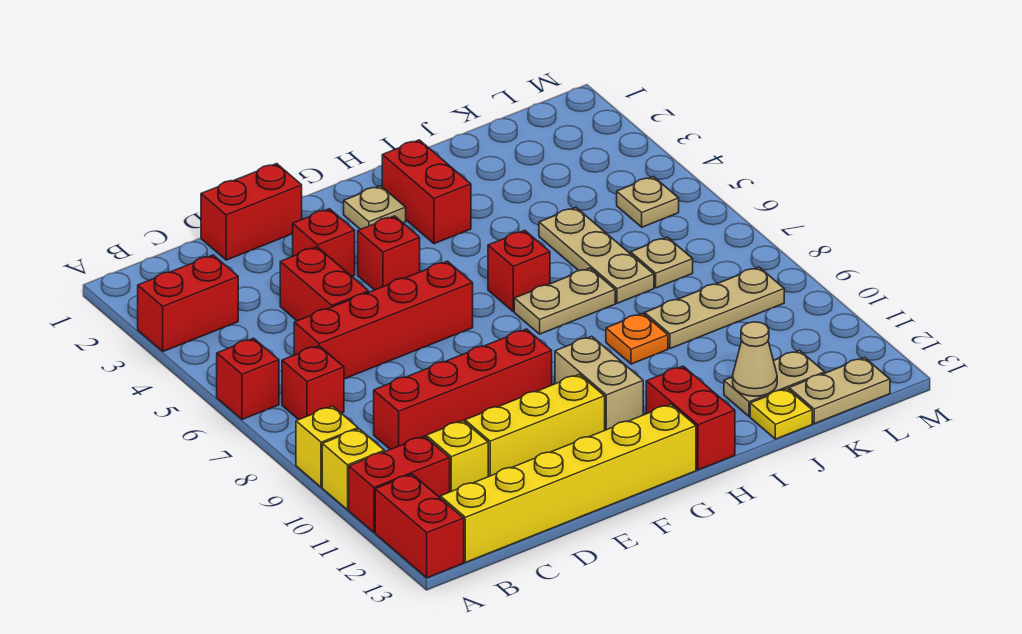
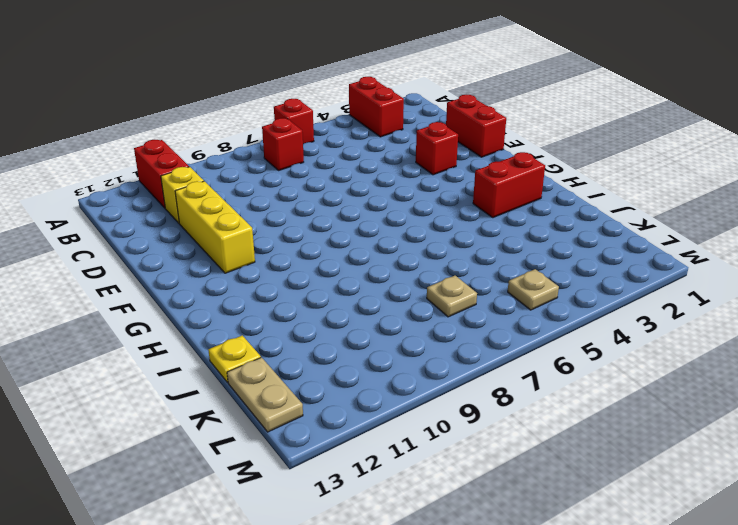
none -> yellow 1x1 brick [296,406,358,487]
none -> yellow 1x1 brick [322,429,384,510]
none -> red 1x2 brick [375,474,464,578]
none -> yellow 1x6 brick [440,404,696,563]

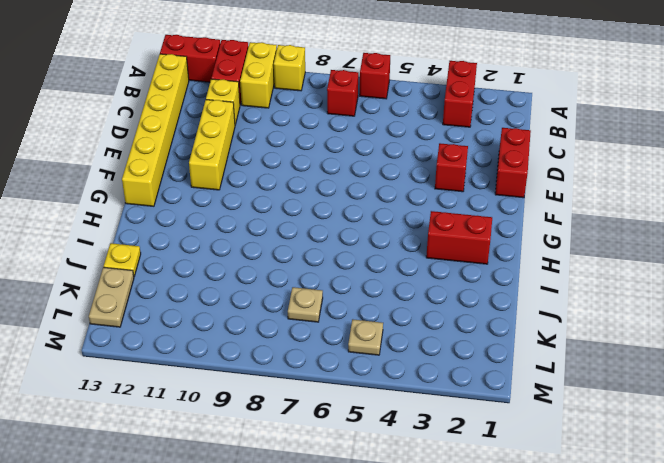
yellow 1x2 brick [240,42,277,108] -> yellow 1x1 brick [322,429,384,510]
none -> red 1x4 brick [294,261,473,379]
none -> red 1x4 brick [374,329,552,449]
none -> red 1x2 brick [280,247,369,321]
none -> red 1x1 brick [358,216,420,290]

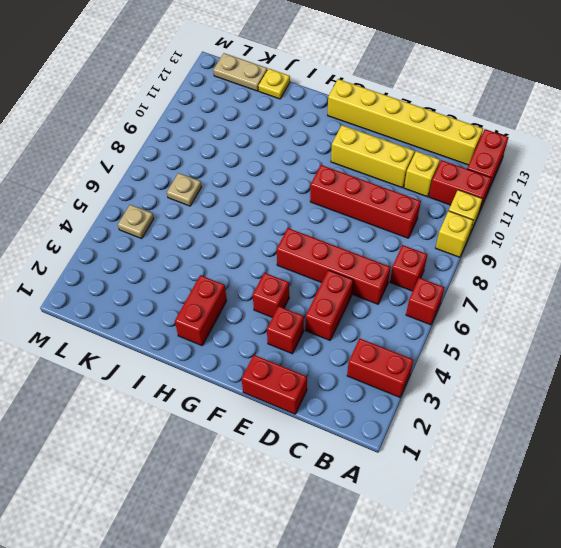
none -> tan 1x1 plate [344,186,406,229]
none -> tan 1x2 brick [555,336,643,430]
none -> red 1x1 brick [488,230,550,311]
none -> tan 1x2 plate [514,268,615,334]

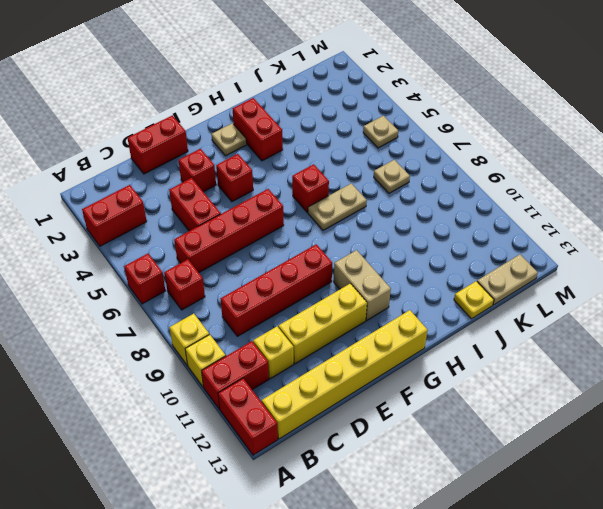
none -> red 1x2 brick [646,366,735,470]
none -> orange 1x1 plate [606,313,668,364]
none -> tan 1x3 plate [539,208,654,303]
none -> tan 1x3 plate [645,267,784,349]

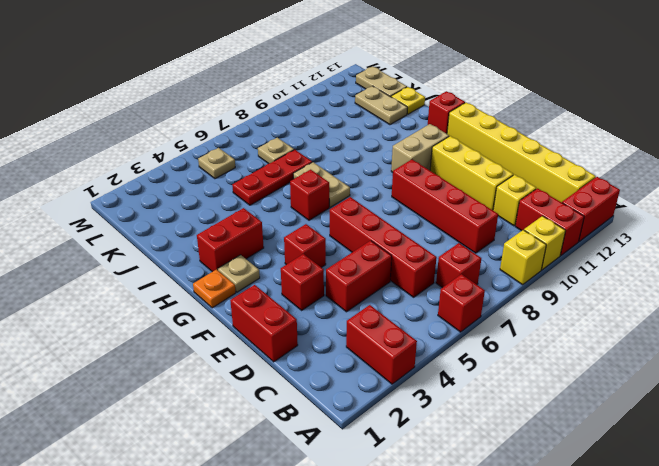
orange 1x1 plate [193,269,236,308] -> orange 1x1 plate moved to [606,313,668,364]
red 1x1 brick [428,91,465,134] -> red 1x2 brick [646,366,735,470]
red 1x3 plate [232,150,312,205] -> tan 1x3 plate [539,208,654,303]
none -> tan 1x3 plate [645,267,784,349]
none -> tan 1x1 cone [733,322,777,396]

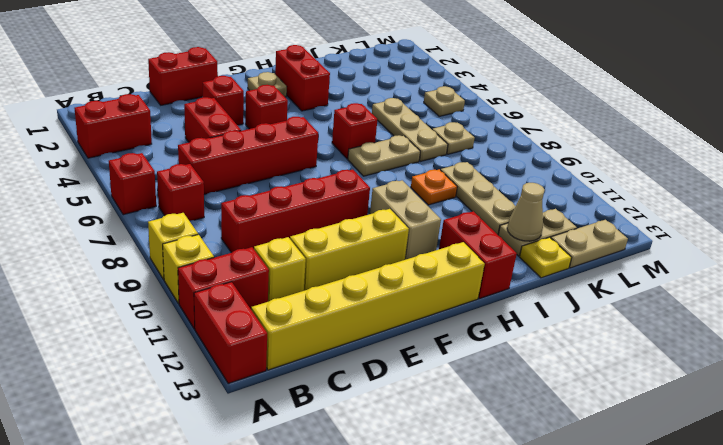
tan 1x3 plate [441,162,516,235] -> tan 1x3 plate turned to [645,267,784,349]

